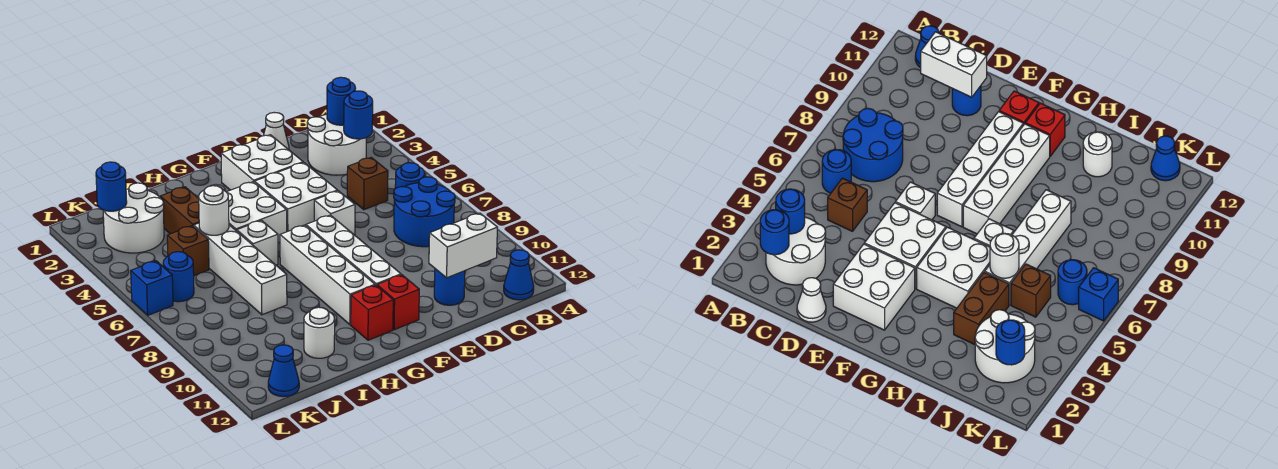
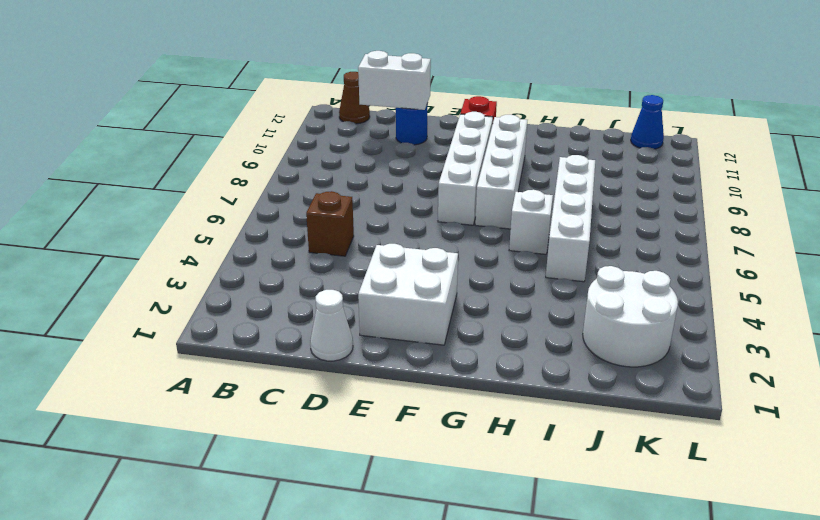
brown 1x1 cone [339,72,370,124] -> blue 1x1 cone [504,250,534,300]
none -> white 2x2 round brick [307,114,366,175]
none -> blue 1x1 round brick [395,163,425,189]
none -> blue 2x2 round brick [394,177,455,247]

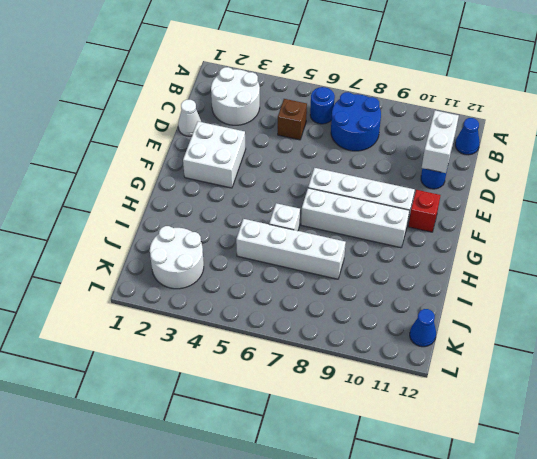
none -> white 2x2 brick [254,162,338,232]
none -> white 1x1 brick [314,191,355,235]
none -> white 2x2 brick [227,182,287,243]

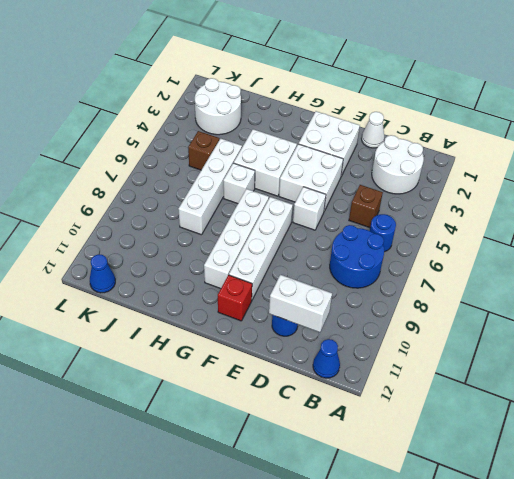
none -> red 1x1 brick [351,285,393,340]
none -> brown 1x2 brick [160,187,199,234]
none -> white 1x1 round brick [304,307,335,358]

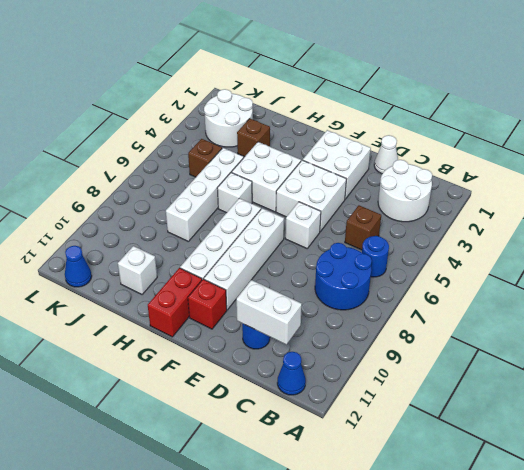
red 1x2 brick [148,268,202,337] -> red 1x1 brick [351,285,393,340]
brown 1x1 brick [237,119,270,157] -> brown 1x2 brick [160,187,199,234]
white 1x1 brick [118,246,157,294] -> white 1x1 round brick [304,307,335,358]
none -> blue 1x1 round brick [163,252,194,302]
none -> blue 1x1 brick [131,261,173,315]
none -> blue 1x1 round brick [327,77,355,125]

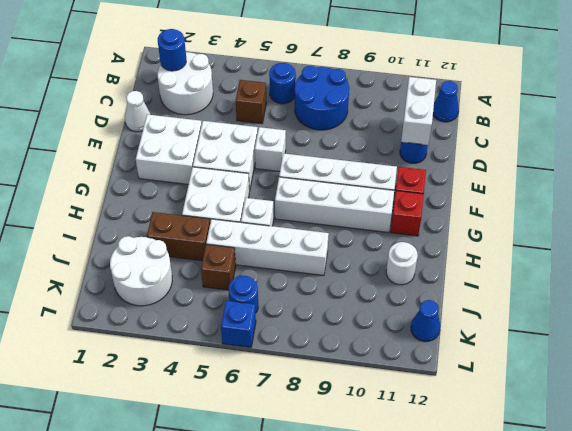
none -> blue 1x1 round brick [344,91,373,139]
none -> white 1x1 round brick [199,186,229,235]
none -> blue 1x1 round brick [96,162,127,211]

